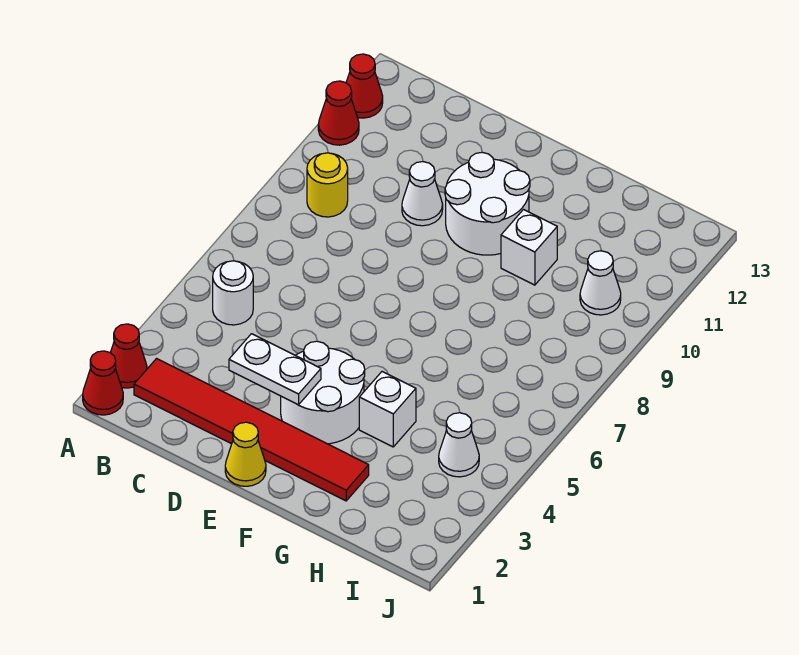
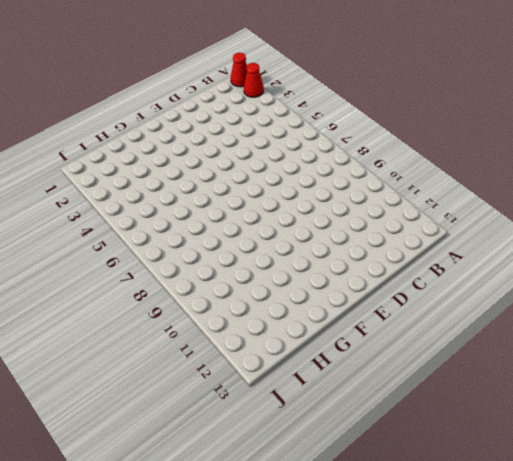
none -> red 1x1 cone [318,81,359,145]
none -> red 1x1 cone [346,54,383,118]
none -> red 1x6 tile [134,359,369,501]

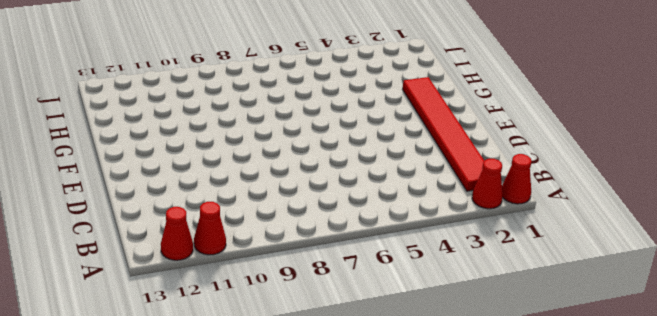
none -> white 1x1 round brick [213,261,253,325]
none -> yellow 1x1 round brick [307,153,348,217]
none -> white 1x1 cone [402,162,443,226]

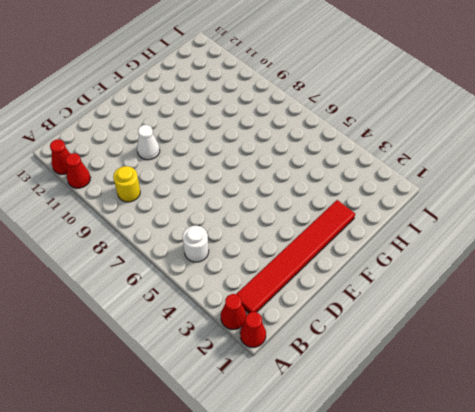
none -> yellow 1x1 cone [225,422,266,486]
none -> white 2x2 round brick [281,341,365,444]
none -> white 2x2 round brick [445,152,530,255]

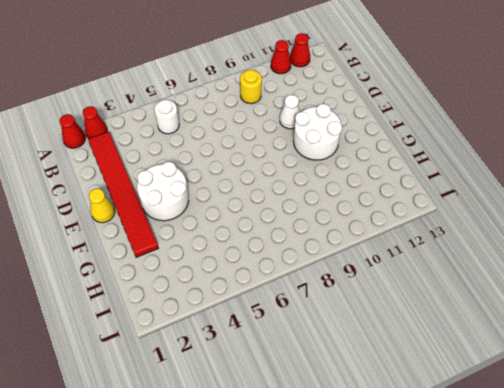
none -> white 1x1 brick [359,372,416,447]
none -> white 1x1 brick [501,210,557,285]
none -> white 1x1 cone [439,412,479,477]

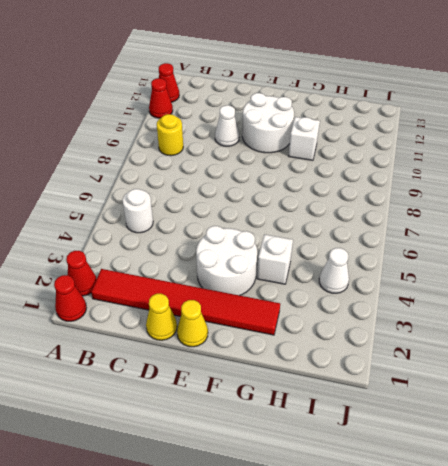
yellow 1x1 cone [146,294,177,340] -> none
none -> white 1x1 cone [580,251,621,315]
none -> white 1x2 plate [229,334,321,405]

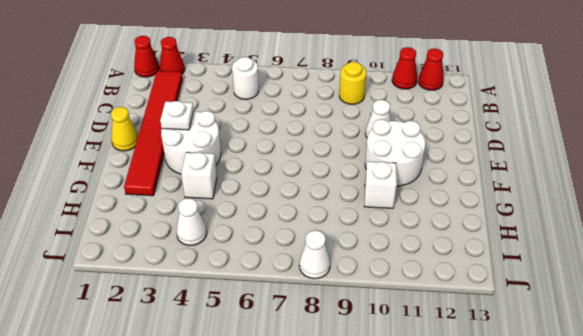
white 1x1 plate [160,101,194,130] -> white 1x2 plate [229,334,321,405]
white 1x1 cone [299,230,330,279] -> white 1x1 cone moved to [580,251,621,315]

